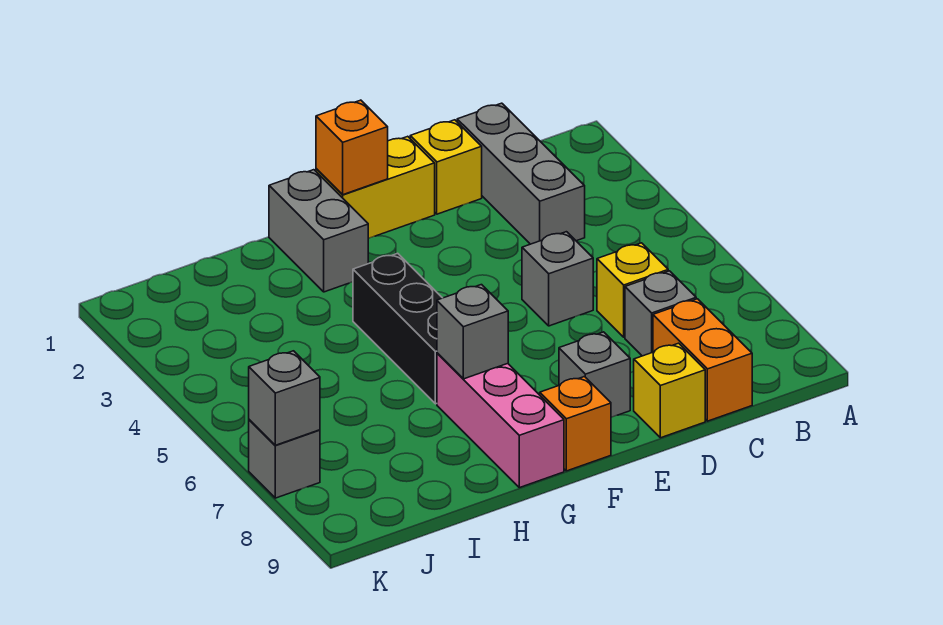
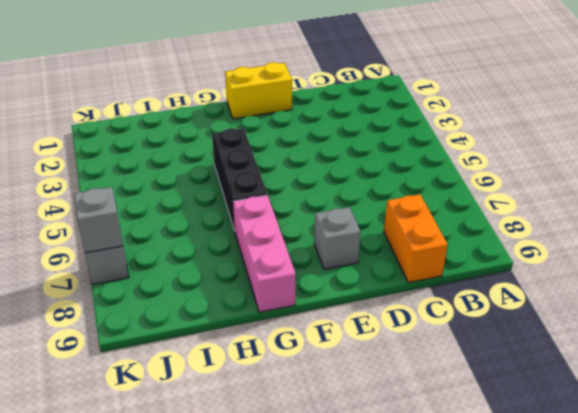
none -> grey 1x3 brick [457,103,585,244]
none -> yellow 1x1 brick [597,243,668,337]
none -> grey 1x1 brick [625,271,696,356]

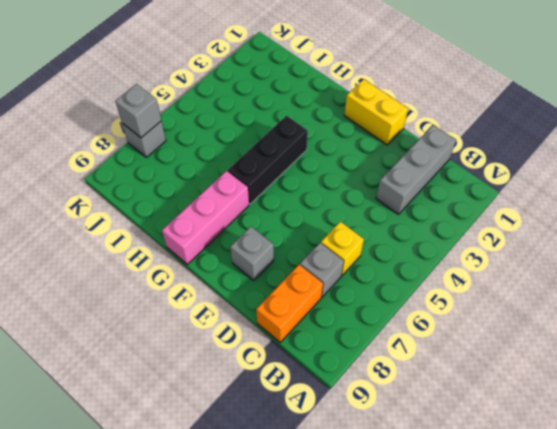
none -> yellow 1x1 brick [410,120,482,214]
none -> grey 1x1 brick [522,232,593,326]
none -> yellow 1x1 brick [634,343,705,438]

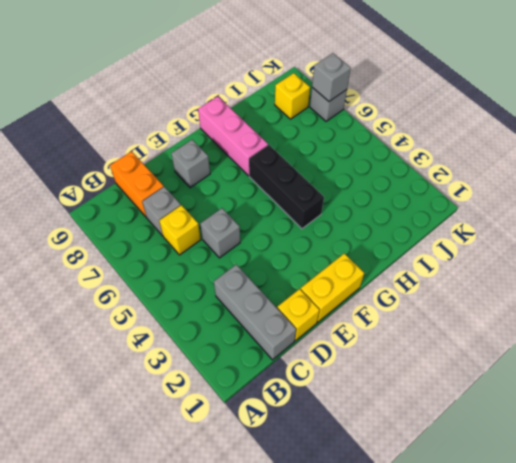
yellow 1x1 brick [275,73,310,119] -> yellow 1x1 brick moved to [634,343,705,438]
none -> orange 1x1 brick [540,377,611,471]
none -> grey 1x2 brick [269,170,368,292]
none -> orange 1x1 brick [316,100,388,195]

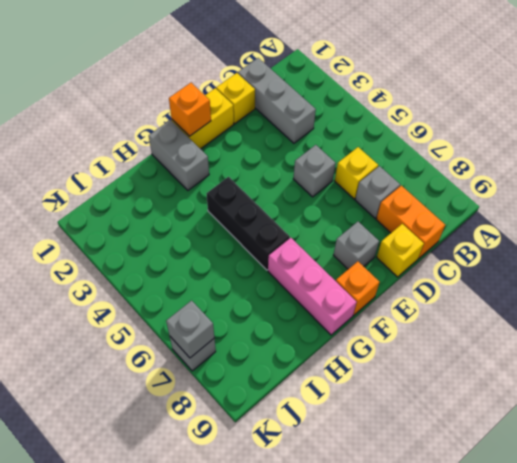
none -> grey 1x1 brick [437,285,508,379]

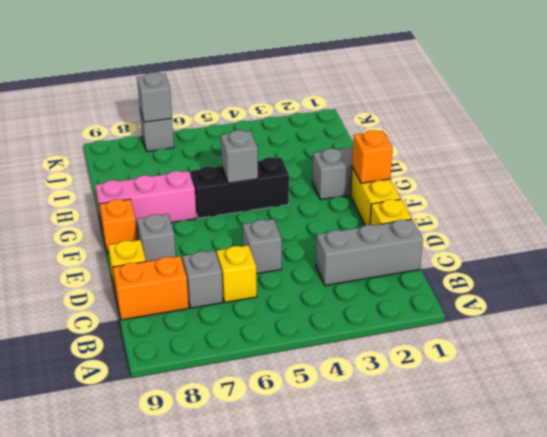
grey 1x1 brick [221,130,258,183] -> grey 1x1 brick moved to [437,285,508,379]

